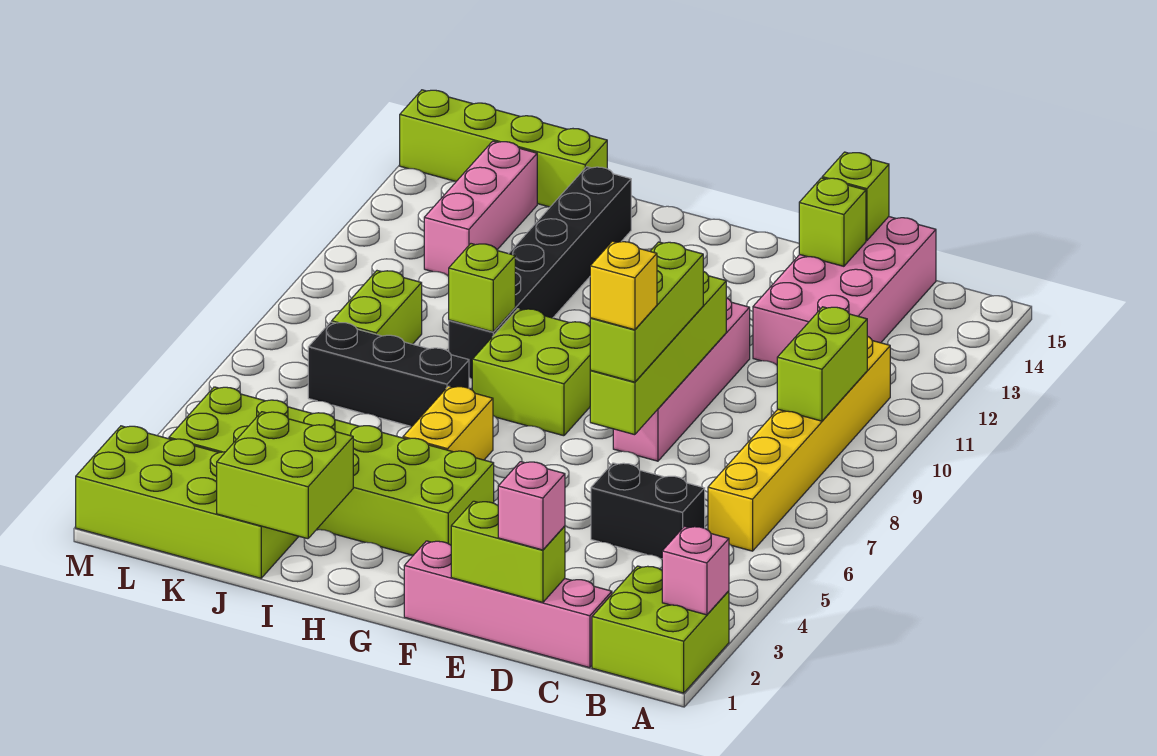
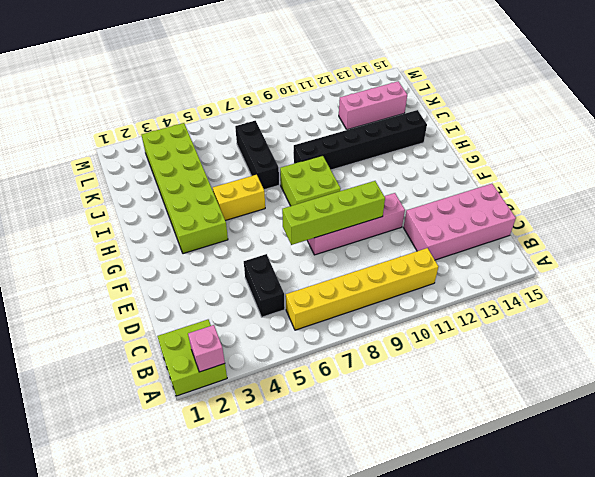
none -> pink 1x4 brick [404,541,612,668]
none -> lime 2x4 brick [76,426,299,578]
none -> lime 1x4 brick [400,90,607,207]

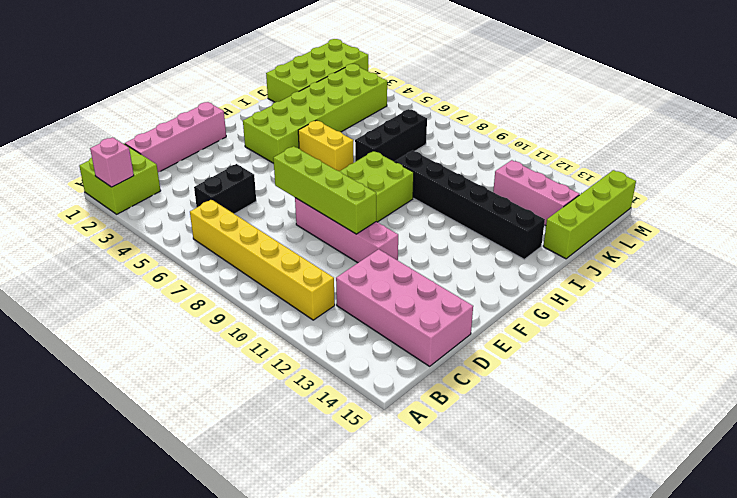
none -> lime 1x2 brick [332,271,422,344]
none -> lime 1x2 brick [777,307,867,421]
none -> lime 1x2 brick [451,501,565,602]

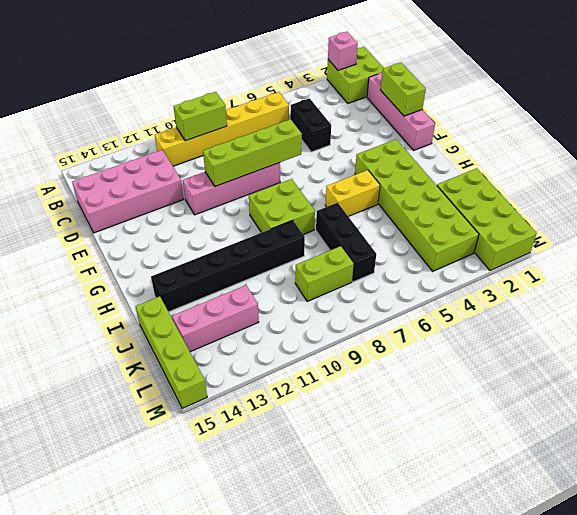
none -> lime 1x1 brick [799,178,866,266]
none -> lime 1x1 brick [822,152,889,241]
none -> lime 2x2 brick [217,412,353,539]

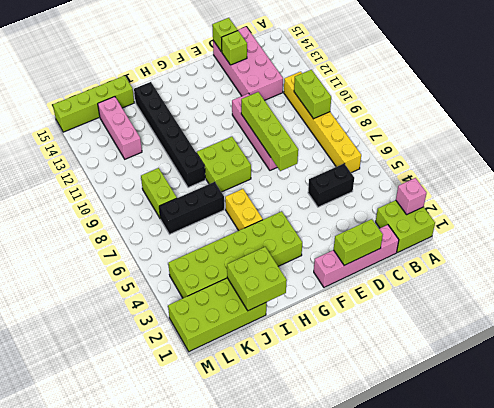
none -> lime 1x1 brick [449,244,515,332]
none -> pink 1x1 brick [498,462,565,550]
none -> lime 1x3 brick [590,242,703,382]

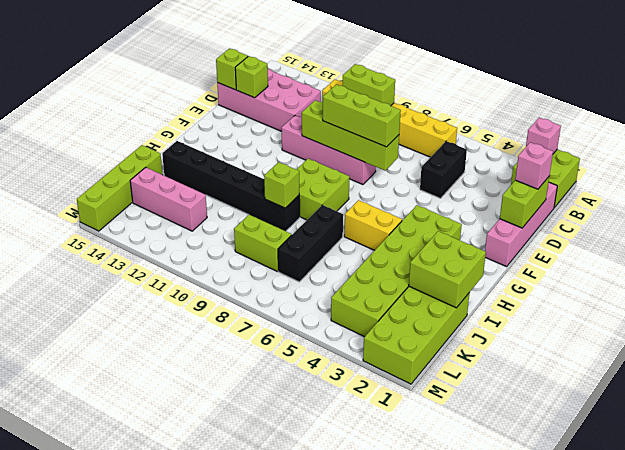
none -> yellow 1x1 brick [590,241,657,330]

